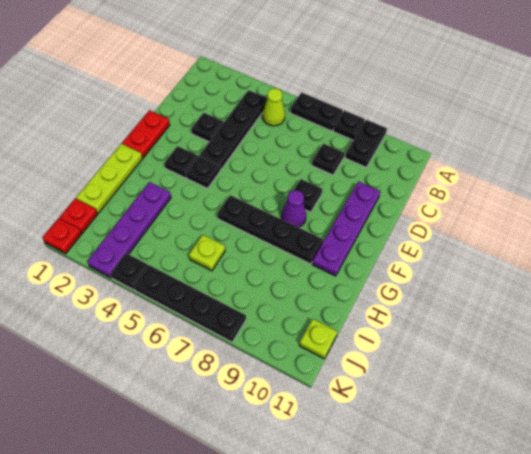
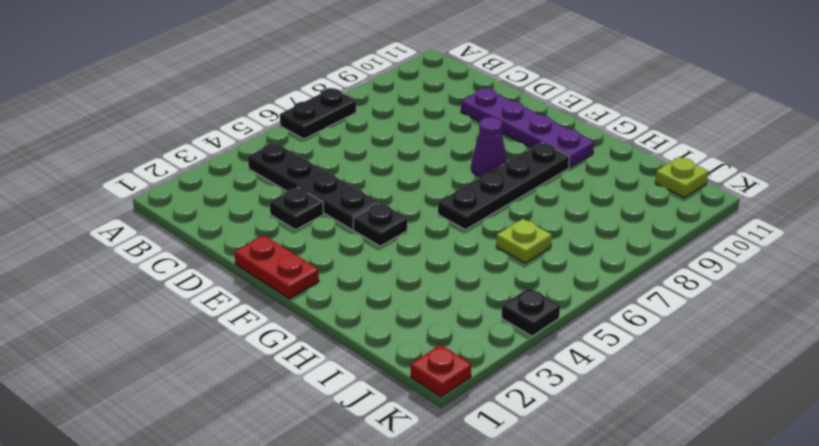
none -> black 1x1 plate [333,110,365,140]
none -> black 1x2 plate [345,120,387,167]
none -> lime 1x1 cone [262,88,285,126]

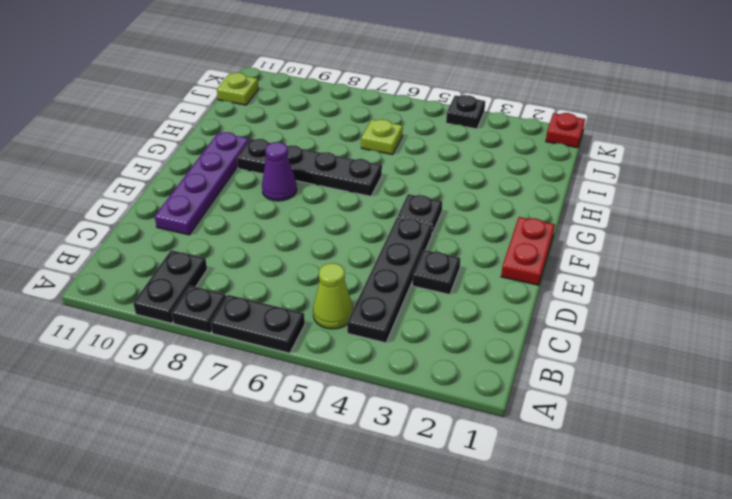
none -> black 1x1 plate [312,143,344,175]
none -> black 1x1 plate [293,179,323,212]
none -> black 1x1 plate [164,146,198,178]

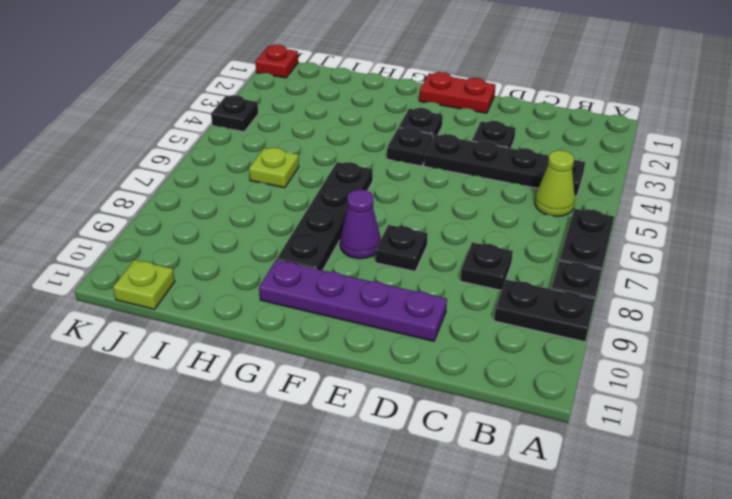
none -> lime 1x3 plate [76,144,143,213]
none -> purple 1x4 plate [87,182,171,278]
none -> red 1x1 plate [60,199,98,233]

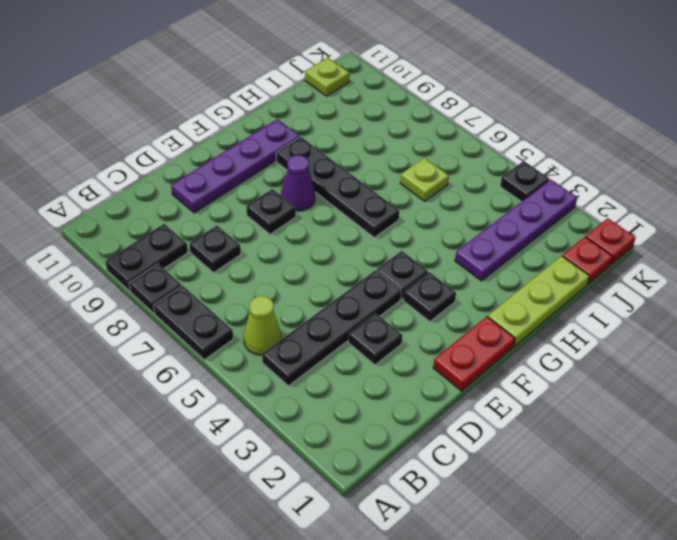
none -> black 1x4 plate [134,265,246,342]

